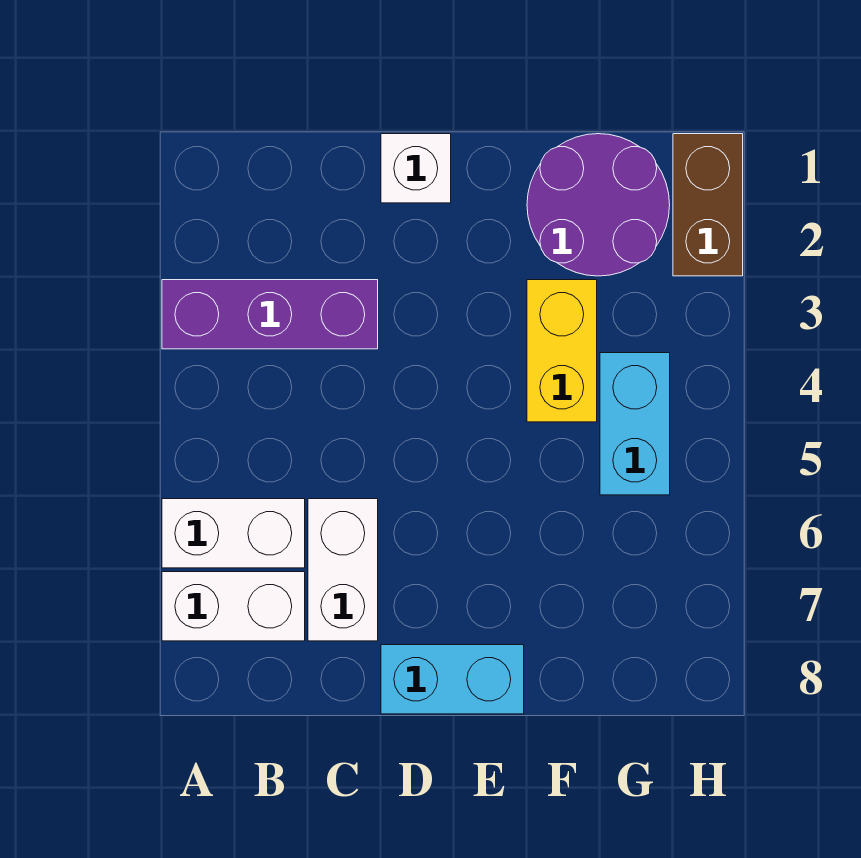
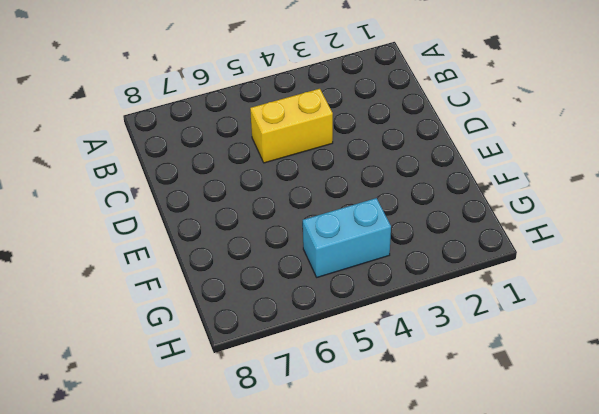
yellow 1x2 brick [250,89,333,163] -> yellow 1x2 brick moved to [527,280,597,422]
none -> purple 1x3 brick [162,280,378,349]
none -> white 1x2 brick [162,499,305,568]

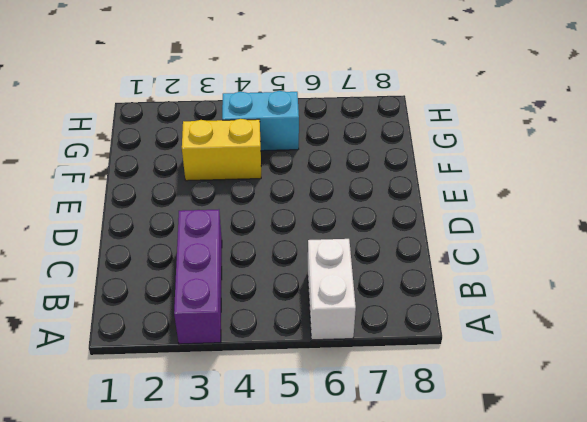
none -> white 1x2 brick [162,572,305,641]
none -> white 1x2 brick [308,499,378,641]

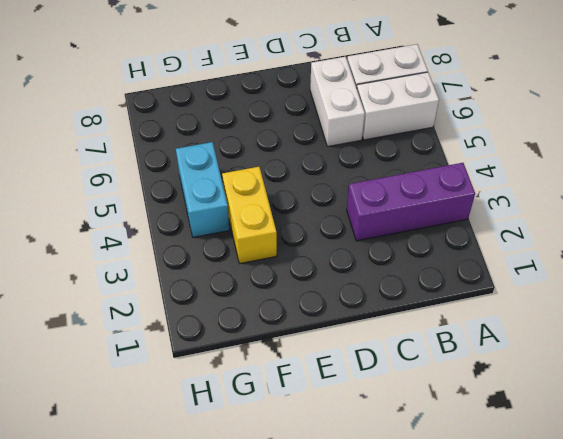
none -> white 1x1 brick [381,134,451,203]
none -> cyan 1x2 brick [381,645,524,714]

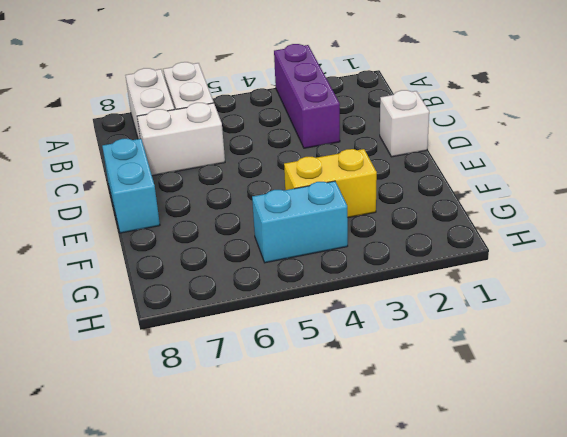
none -> purple 2x2 round brick [527,134,670,276]
none -> brown 1x2 brick [673,134,743,276]

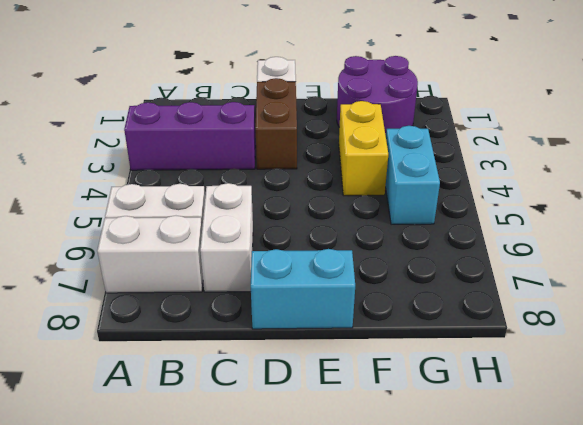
brown 1x2 brick [256,78,297,169] -> brown 1x2 brick moved to [673,134,743,276]

